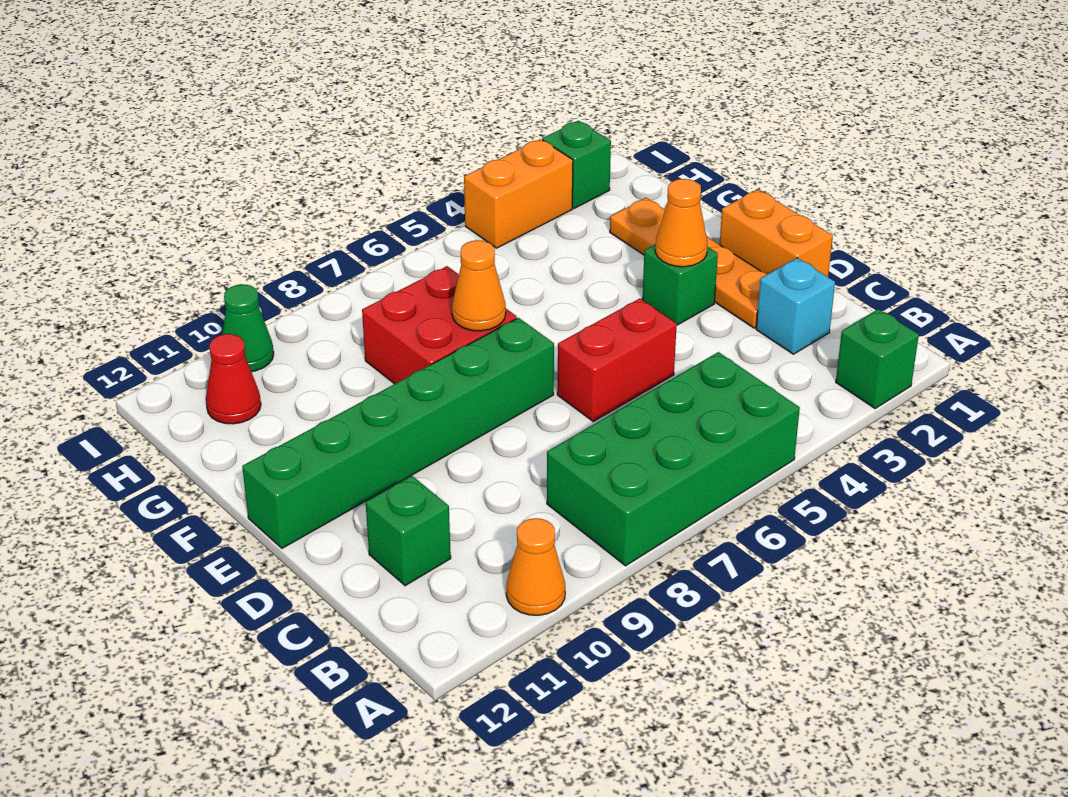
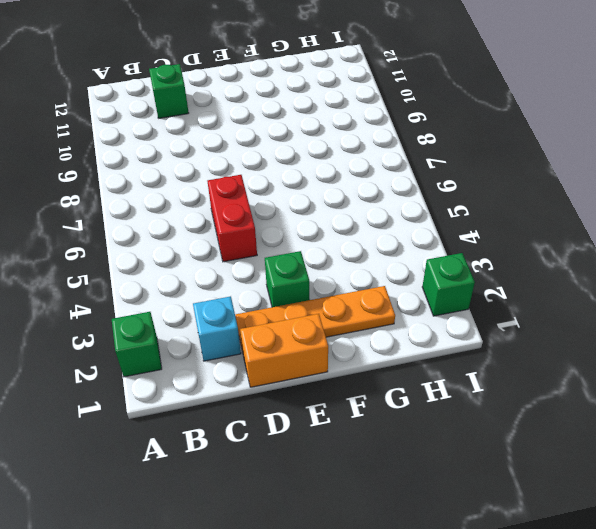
none -> green 2x4 brick [547,352,800,566]
none -> orange 1x1 cone [506,518,565,615]
none -> green 1x6 brick [242,318,554,548]

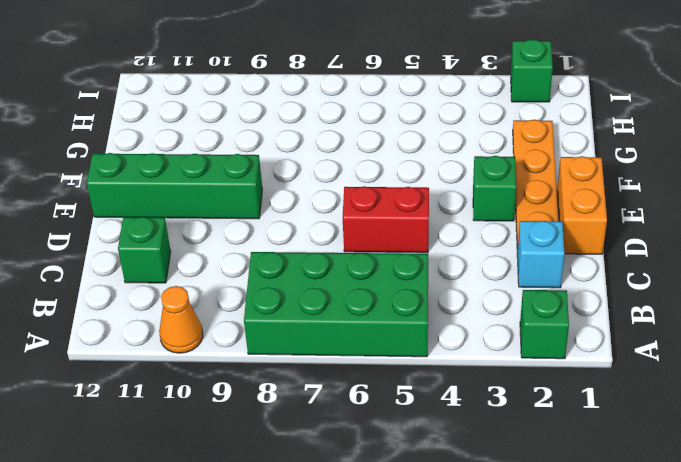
green 1x4 brick [87,153,262,219] -> green 1x6 brick [242,318,554,548]
none -> red 2x2 brick [362,266,517,384]
none -> red 1x1 cone [206,334,261,424]
none -> orange 1x2 brick [464,139,573,248]

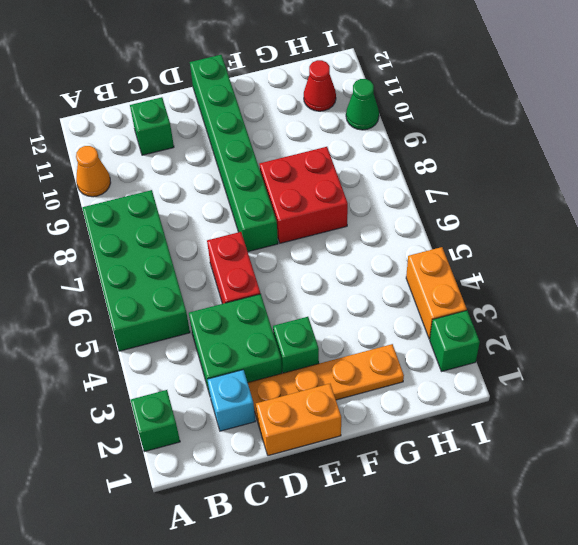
green 2x2 brick [189,294,282,394] -> none
none -> orange 1x1 cone [655,179,707,267]
none -> orange 1x1 cone [452,240,506,331]

